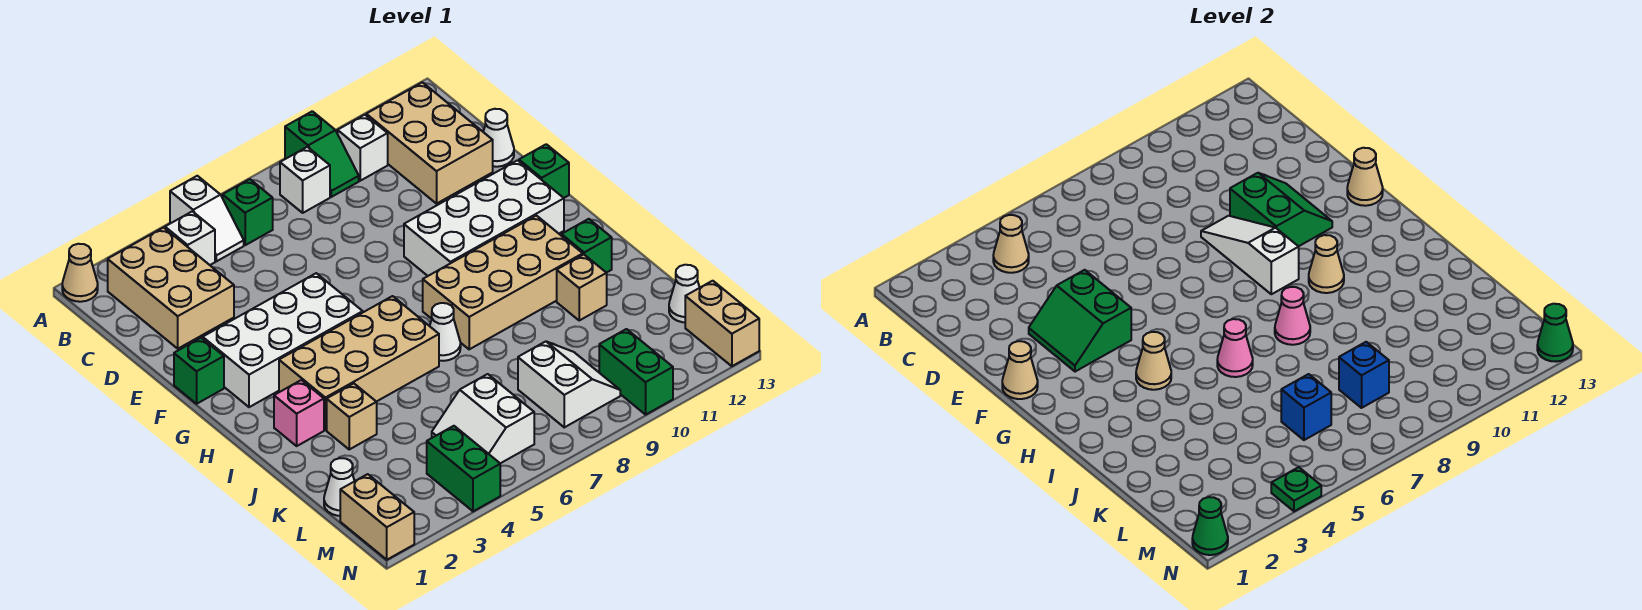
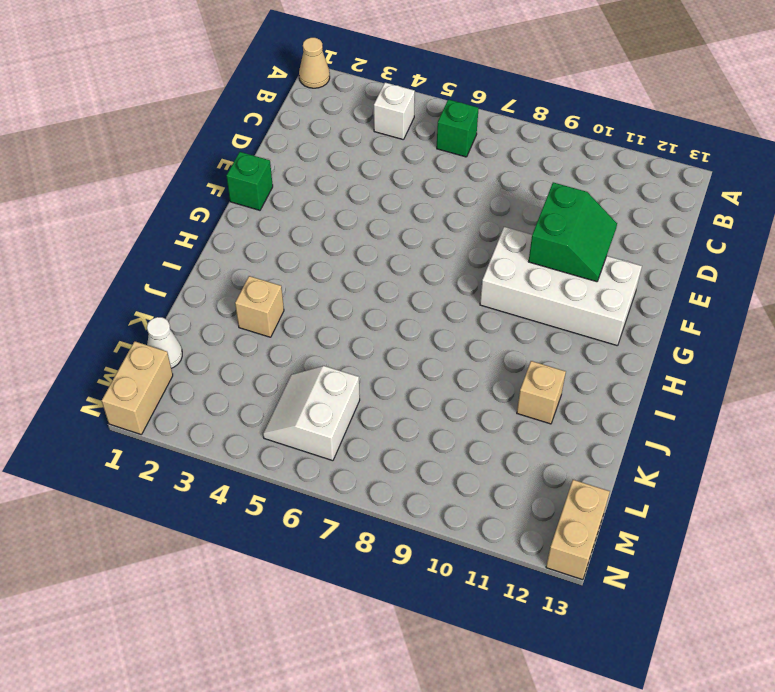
none -> white 1x2 slope [170,176,244,261]
none -> green 1x2 slope [285,111,359,197]
none -> tan 2x3 brick [108,228,234,349]
none -> white 1x1 brick [280,147,330,213]

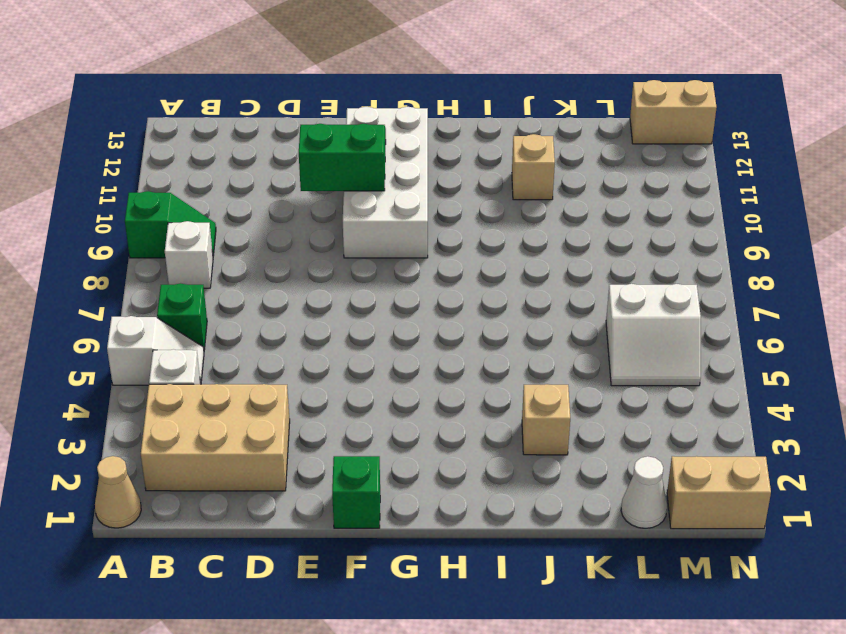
none -> white 1x1 brick [338,115,388,181]
none -> tan 2x3 brick [366,82,493,204]
none -> white 1x1 cone [483,109,514,167]
none -> white 2x4 brick [203,273,363,407]

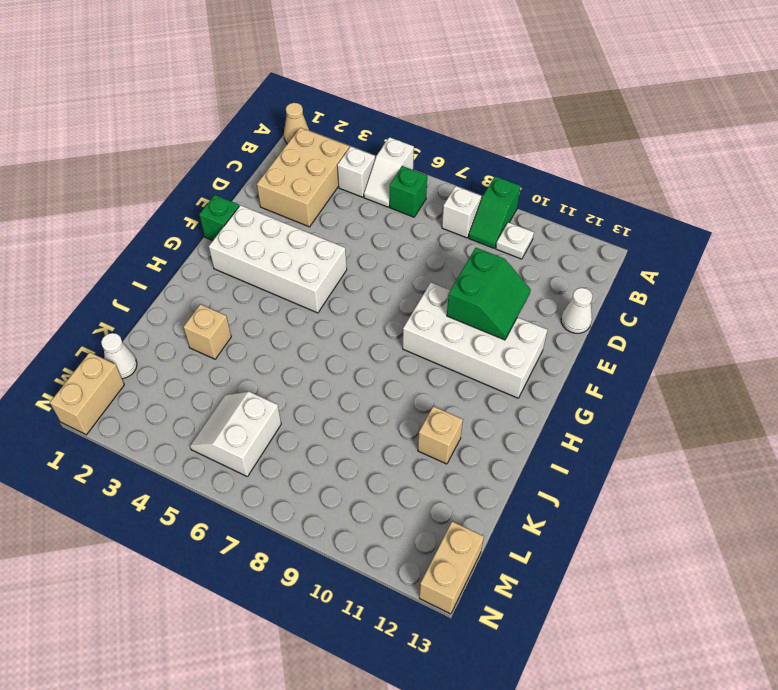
white 1x1 plate [496,222,534,259] -> white 1x1 brick [338,115,388,181]
none -> tan 2x3 brick [366,82,493,204]
none -> green 1x1 brick [519,144,569,198]
none -> tan 2x4 brick [279,296,439,430]
none -> tan 2x4 brick [423,215,583,349]

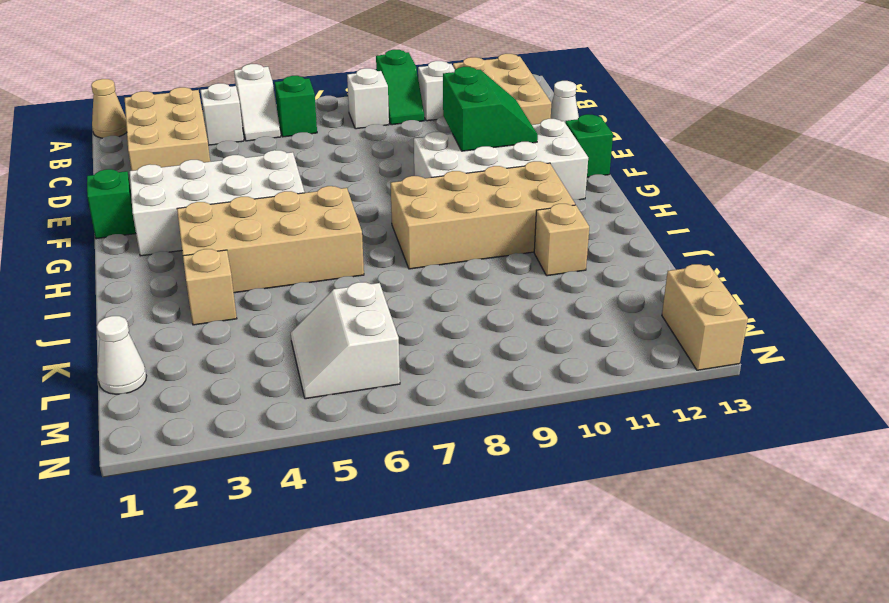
none -> pink 1x1 brick [274,380,324,446]
none -> white 1x1 cone [430,303,461,361]
none -> green 1x1 brick [562,219,612,273]
none -> white 2x2 slope [518,342,620,427]

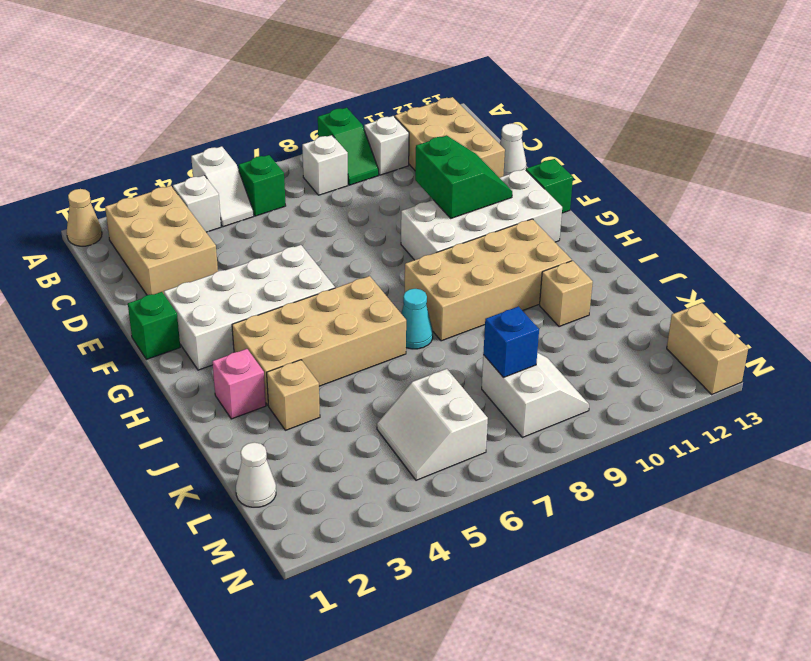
cyan 1x1 cone [401,289,433,349] -> white 1x1 cone [430,303,461,361]
none -> green 1x1 brick [562,219,612,273]
none -> white 1x1 cone [669,265,700,322]
none -> tan 1x2 brick [340,474,414,560]
none -> green 1x2 brick [427,426,500,511]

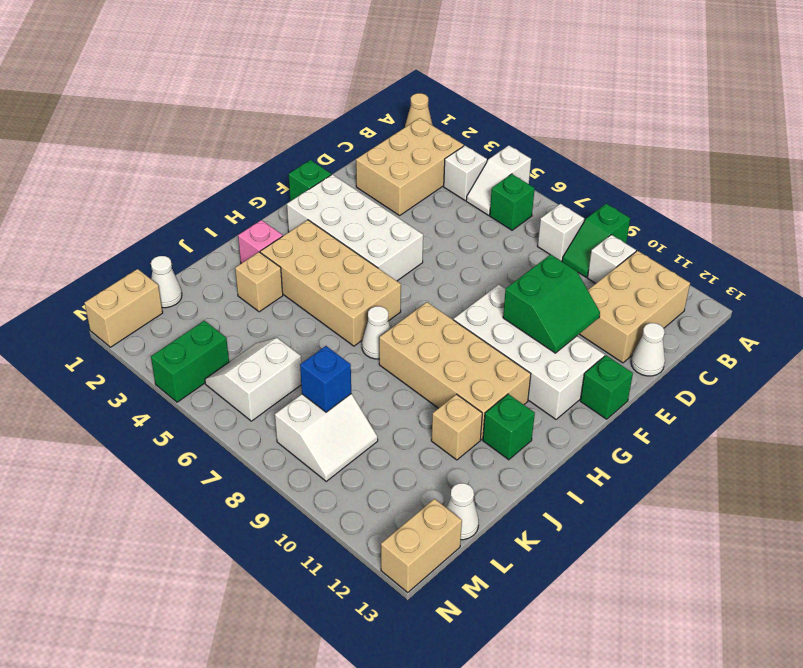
none -> green 1x2 brick [599,329,673,415]
none -> tan 1x1 cone [993,215,1029,273]
none -> green 2x2 slope [1029,270,1131,372]
none -> white 1x3 slope [1201,216,1299,294]

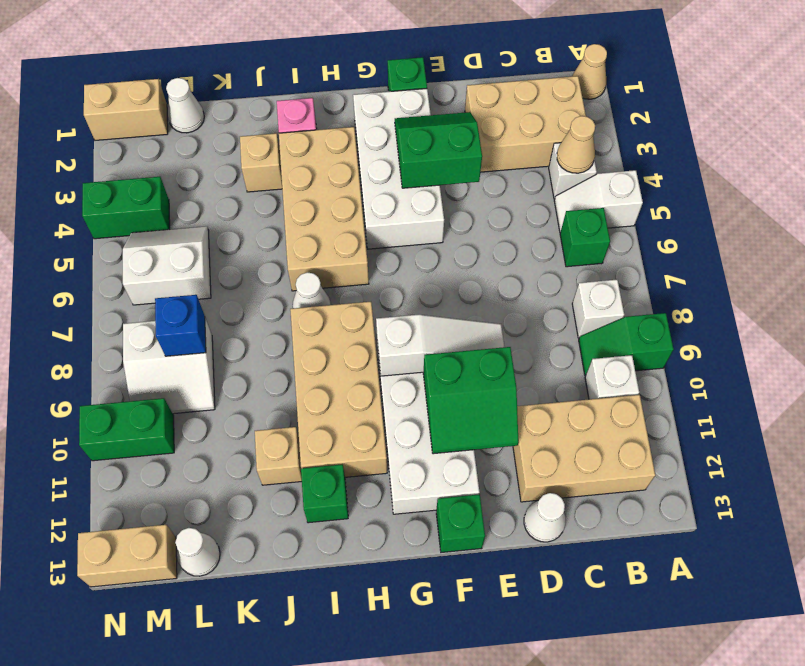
none -> tan 1x1 cone [1002,341,1038,399]
none -> tan 1x1 cone [1347,148,1383,206]
none -> tan 1x1 cone [1136,332,1171,390]
none -> tan 1x1 cone [1309,235,1344,293]

